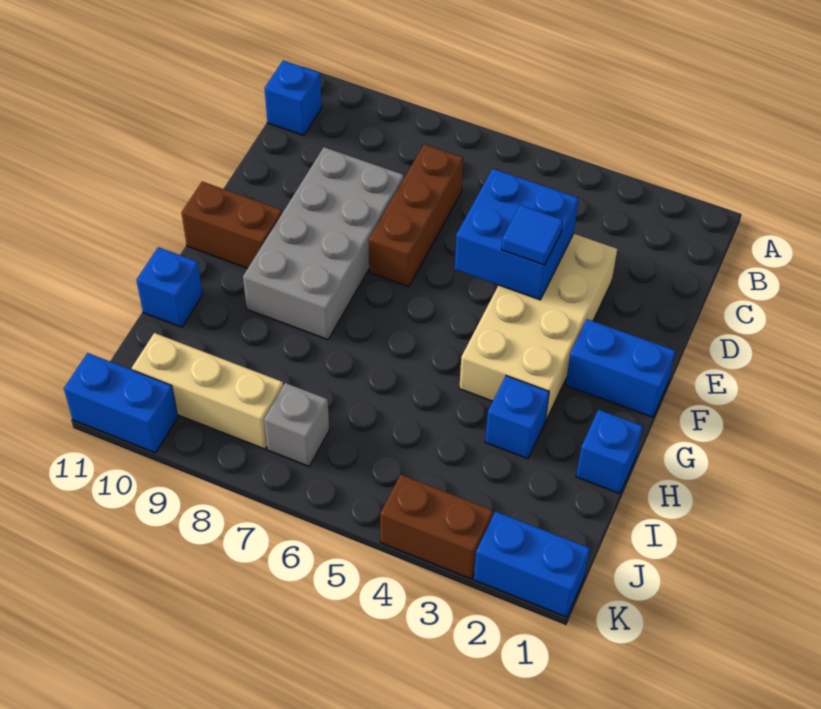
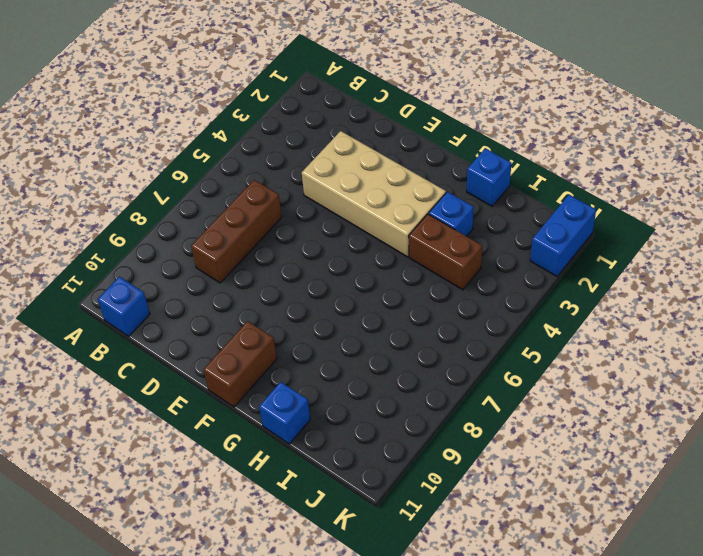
brown 1x3 brick [191,180,282,283] -> brown 1x3 brick turned to [369,144,463,287]
brown 1x2 brick [409,214,482,290] -> brown 1x2 brick turned to [380,475,493,579]
none -> grey 2x4 brick [243,147,404,340]
none -> blue 1x2 brick [566,319,676,417]
none -> grey 1x1 brick [264,383,329,466]

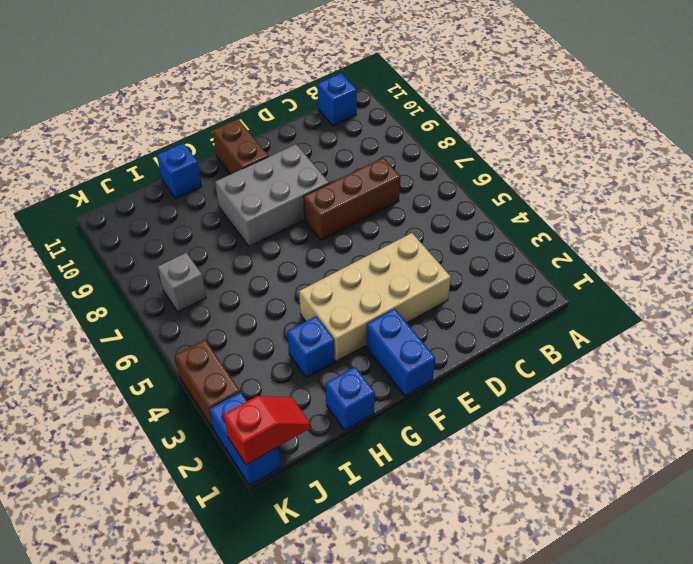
grey 2x3 brick [215,144,329,247] -> grey 2x4 brick [243,147,404,340]
red 1x2 slope [224,396,311,465] -> none
none -> tan 1x3 brick [132,333,283,449]
none -> blue 1x2 brick [64,353,178,453]
none -> blue 2x2 brick [455,169,579,300]

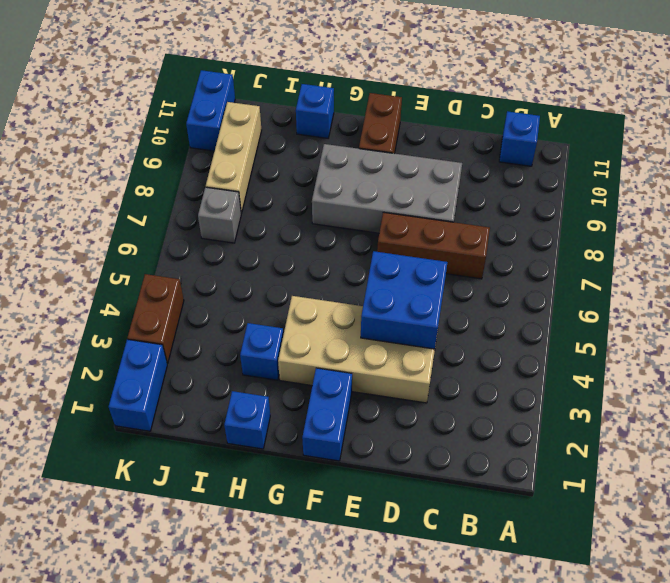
none -> blue 1x1 tile [501,205,563,265]

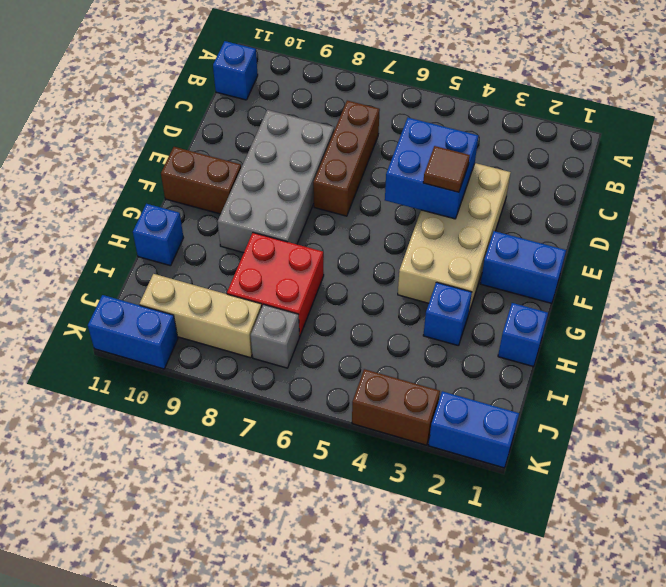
brown 1x1 tile [423,146,470,192] -> blue 1x1 tile [501,205,563,265]
red 2x2 brick [227,233,324,336] -> none

